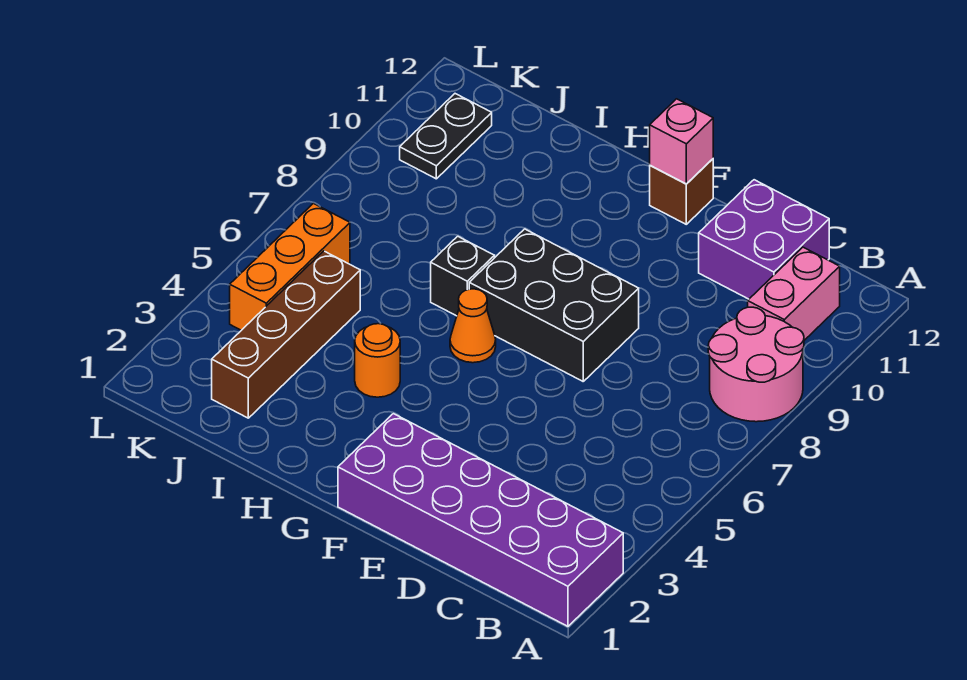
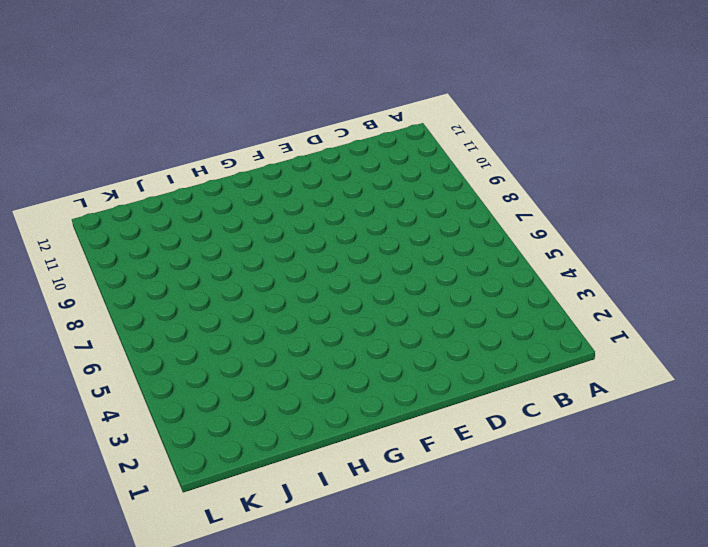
none -> purple 2x6 brick [338,414,623,626]
none -> pink 2x2 round brick [708,307,804,422]
none -> pink 1x2 brick [748,247,840,340]

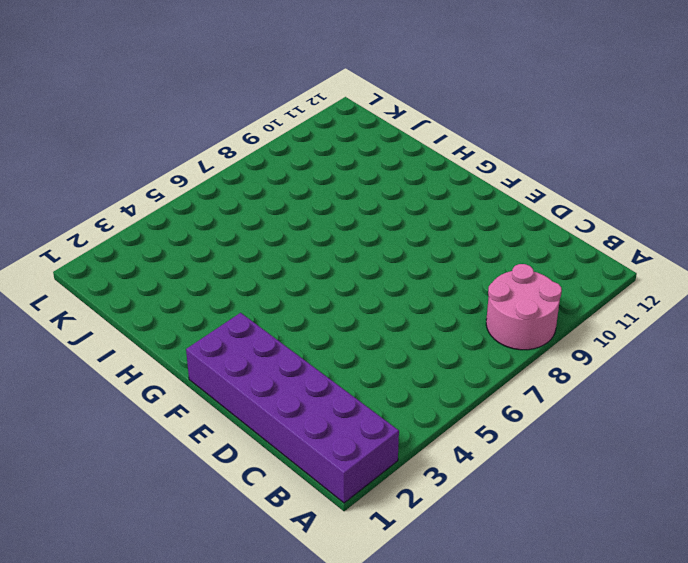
none -> pink 1x2 brick [748,247,840,340]
none -> purple 2x2 brick [699,180,829,299]
none -> black 2x3 brick [469,229,639,381]

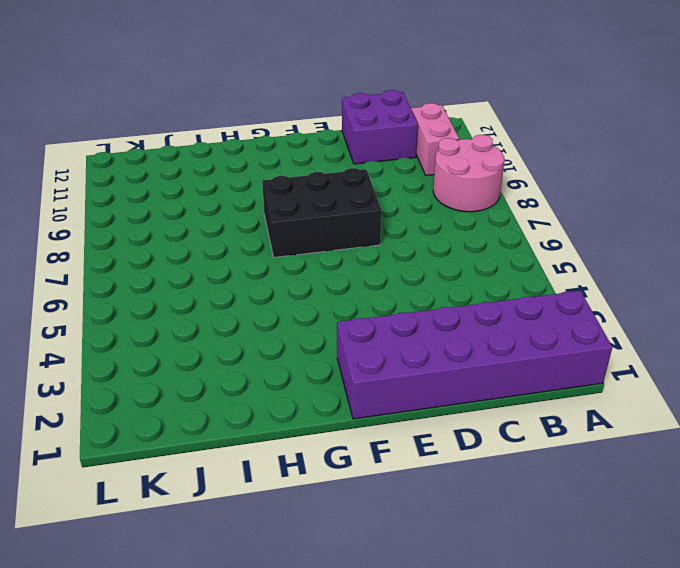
none -> brown 1x1 brick [650,159,713,224]
none -> orange 1x1 cone [450,289,496,363]
none -> orange 1x1 round brick [355,324,400,397]

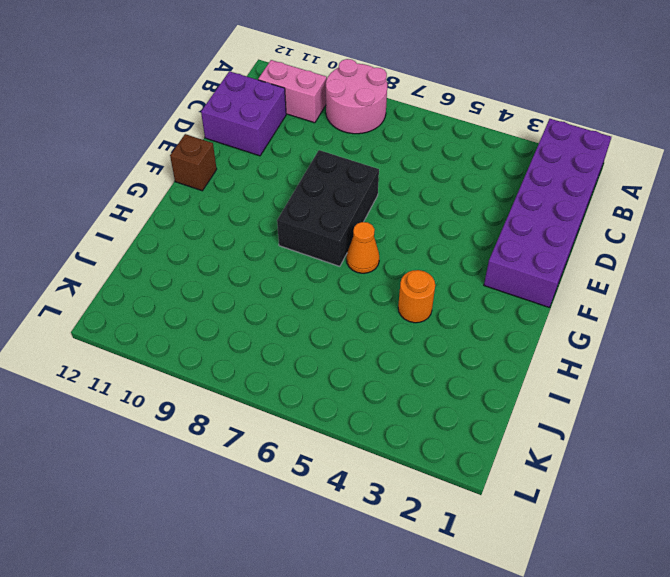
none -> black 1x1 brick [431,236,494,316]
none -> brown 1x4 brick [212,251,360,418]
none -> orange 1x3 brick [230,203,350,330]

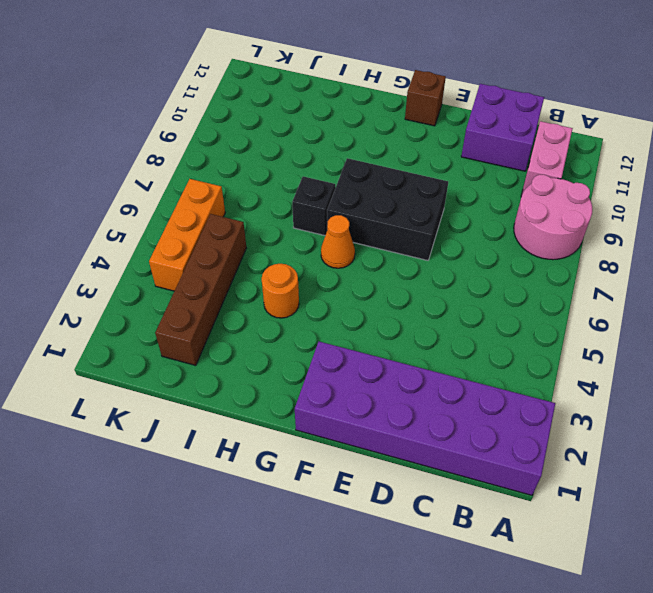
none -> black 1x2 plate [400,94,492,179]
none -> pink 1x1 brick [650,99,713,184]

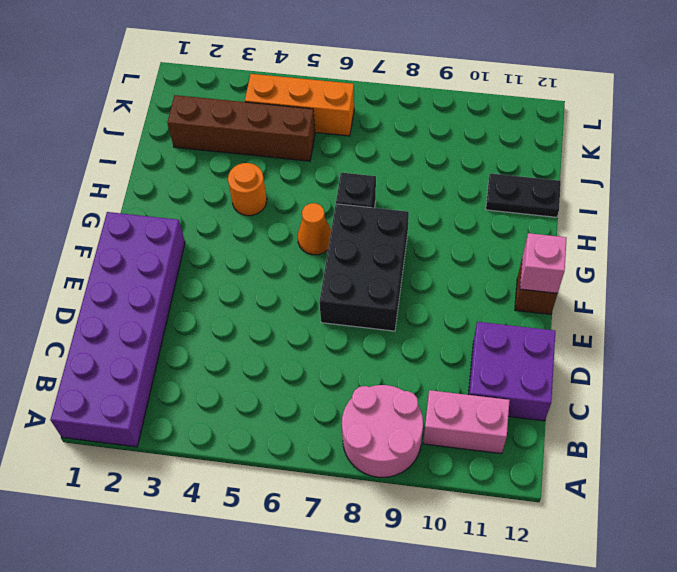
black 1x2 plate [486,173,561,217] -> black 1x2 plate moved to [400,94,492,179]

